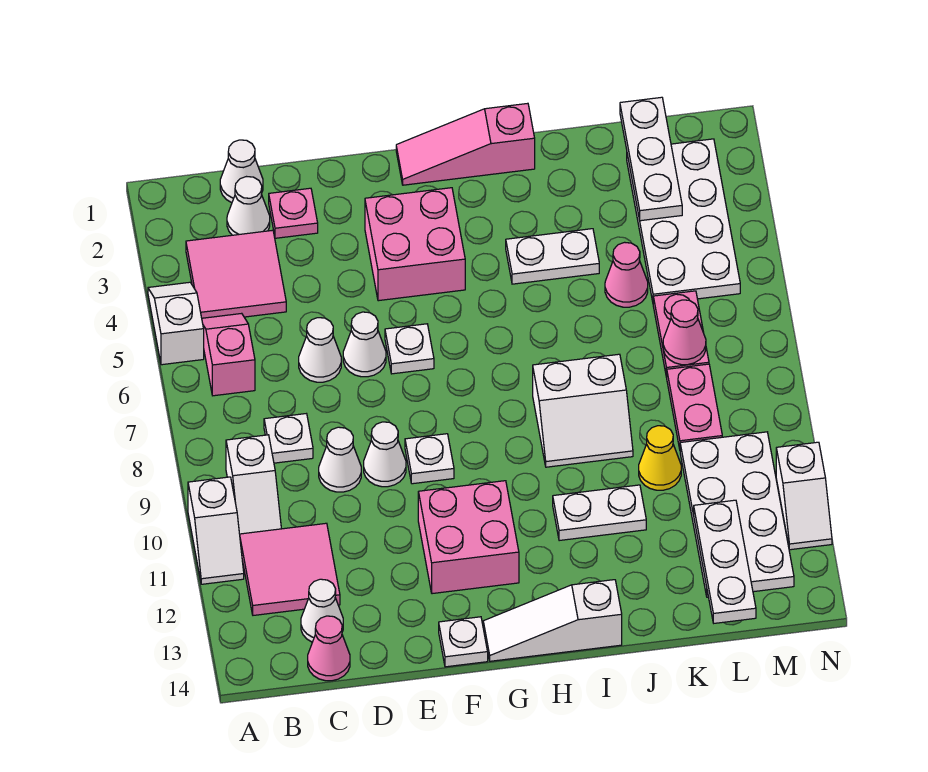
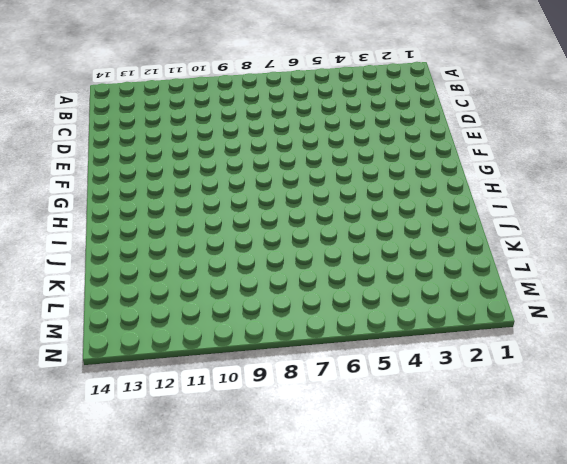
none -> white 1x2 slope [148,282,204,365]
none -> white 1x2 slope [188,477,244,584]
none -> pink 2x2 tile [186,230,286,318]
none -> pink 1x2 slope [202,313,255,396]

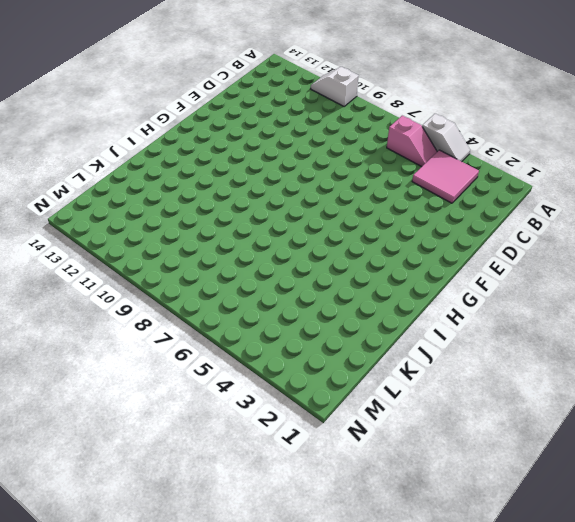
none -> white 1x2 slope [226,435,281,534]
none -> pink 2x2 tile [240,523,340,615]
none -> white 1x1 cone [220,140,263,203]
none -> white 1x1 cone [227,177,270,235]

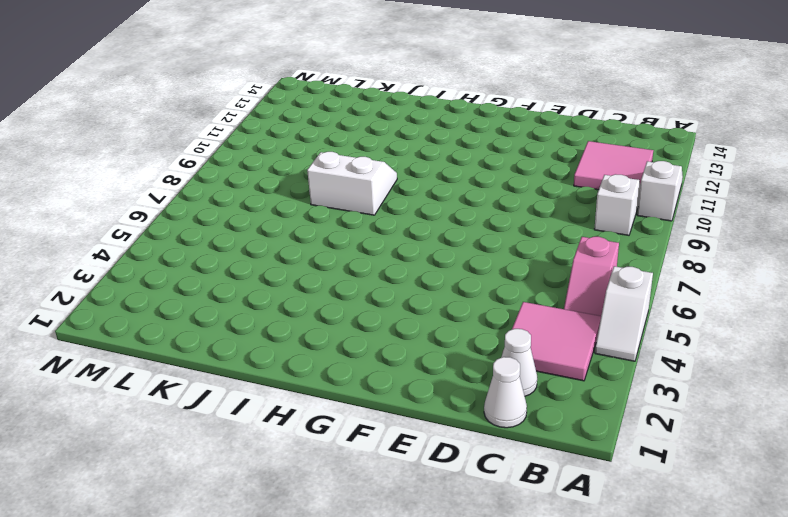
none -> white 1x1 plate [264,414,313,463]
none -> white 1x1 cone [301,579,343,642]
none -> pink 1x1 cone [308,616,350,681]
none -> pink 1x1 plate [269,188,318,238]

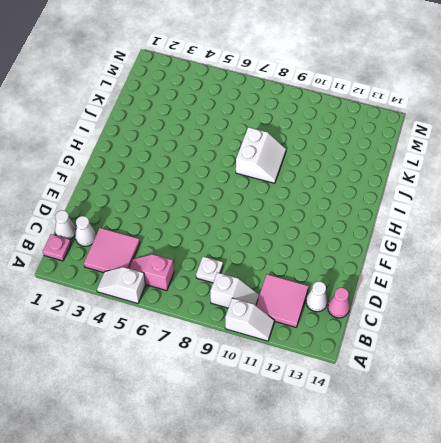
pink 1x1 plate [43,234,71,261] -> pink 1x1 plate moved to [269,188,318,238]
none -> white 1x1 cone [299,318,341,382]
none -> white 1x1 cone [319,427,361,492]
none -> white 1x1 cone [343,312,386,377]
none -> white 1x1 cone [364,422,406,487]

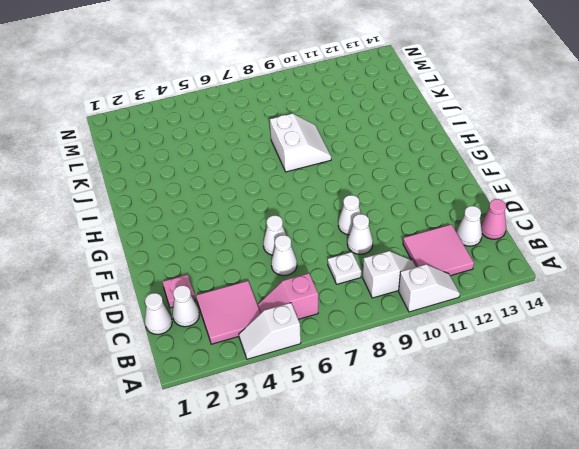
none -> pink 2x2 brick [365,188,465,301]
none -> white 1x1 plate [385,324,434,374]
none -> white 1x1 plate [405,434,454,484]
none -> pink 2x2 brick [418,481,519,594]

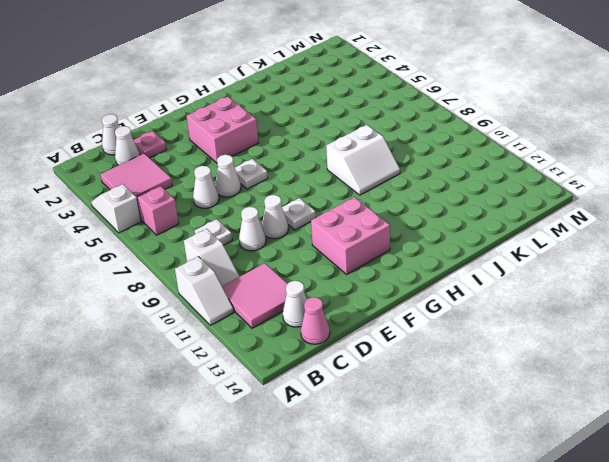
none -> white 1x1 plate [439,617,488,667]
none -> pink 1x3 slope [396,103,535,185]
none -> white 1x3 slope [483,580,622,661]
none -> white 1x2 plate [506,229,599,284]

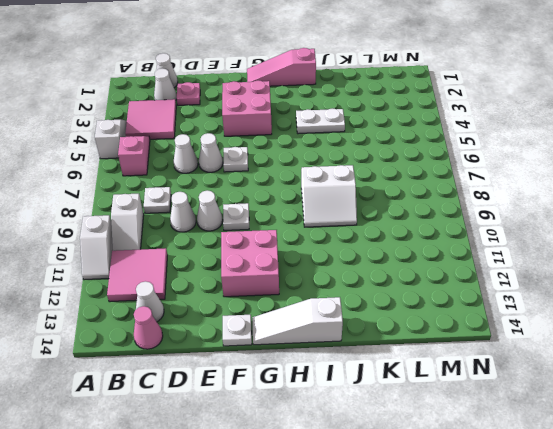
none -> white 1x2 plate [553,485,646,541]
none -> pink 1x1 cone [605,242,648,307]
none -> yellow 1x1 cone [639,426,681,490]
none -> white 2x4 plate [627,139,740,301]

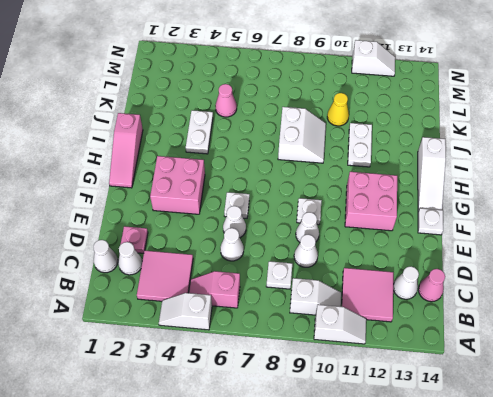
none -> white 2x4 plate [627,139,740,301]
none -> pink 1x2 plate [653,291,709,377]
none -> pink 1x2 plate [667,364,722,449]
none -> white 2x4 plate [680,432,794,597]

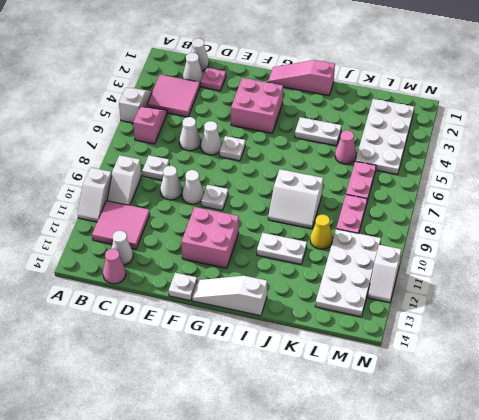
none -> white 1x3 plate [620,97,682,221]
none -> pink 1x1 cone [663,300,706,365]
none -> white 1x3 plate [694,500,756,623]

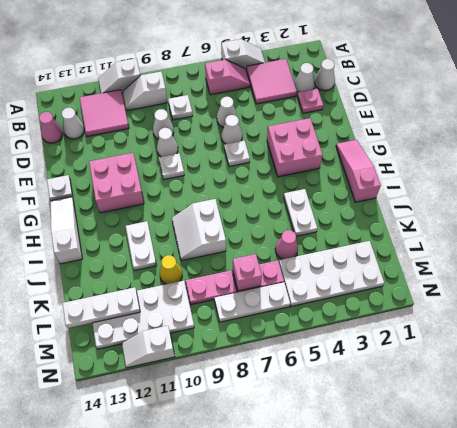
pink 1x1 brick [233,254,262,291] -> pink 1x1 cone [663,300,706,365]
white 1x3 plate [214,282,290,322] -> white 1x3 plate moved to [620,97,682,221]

